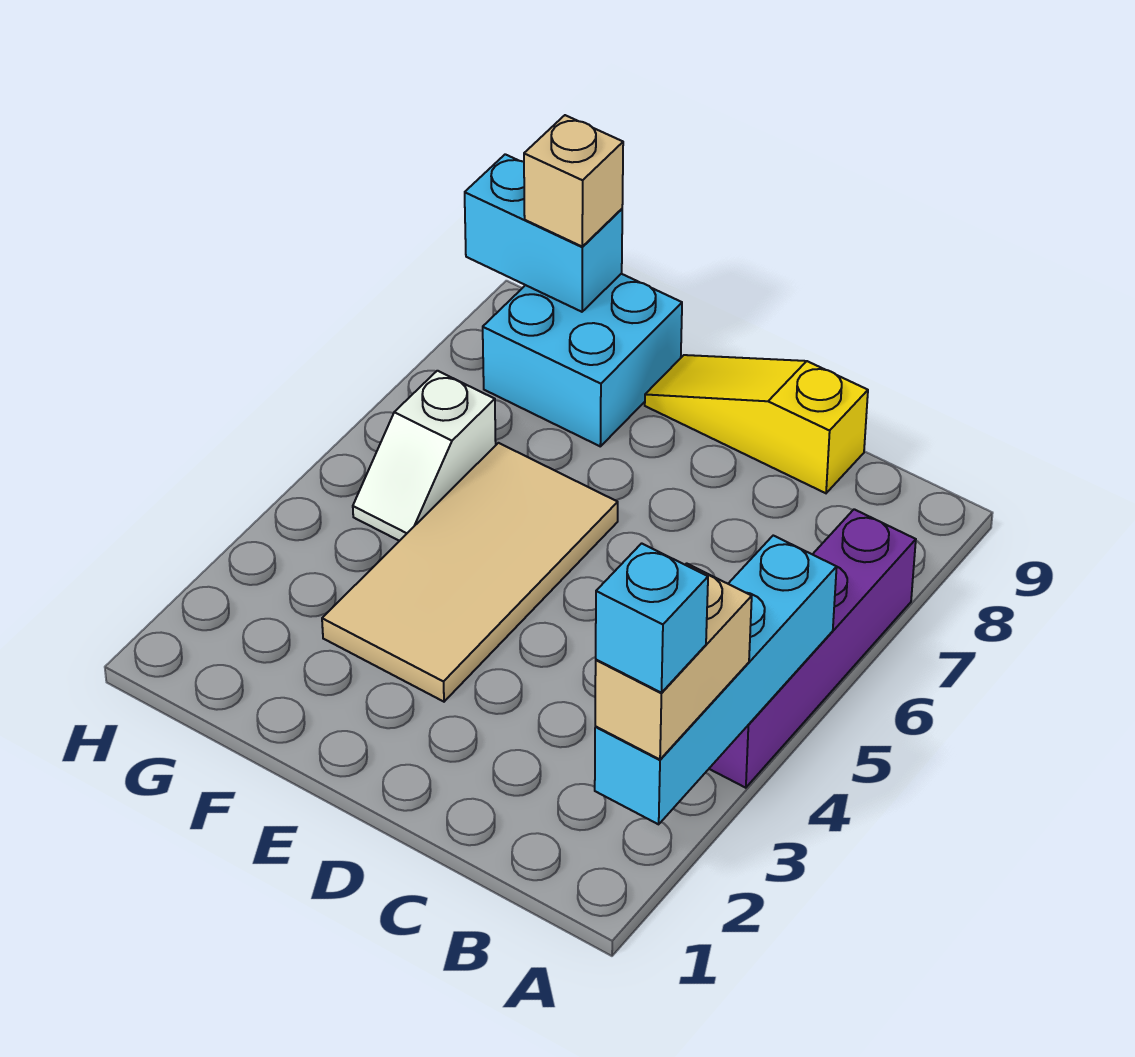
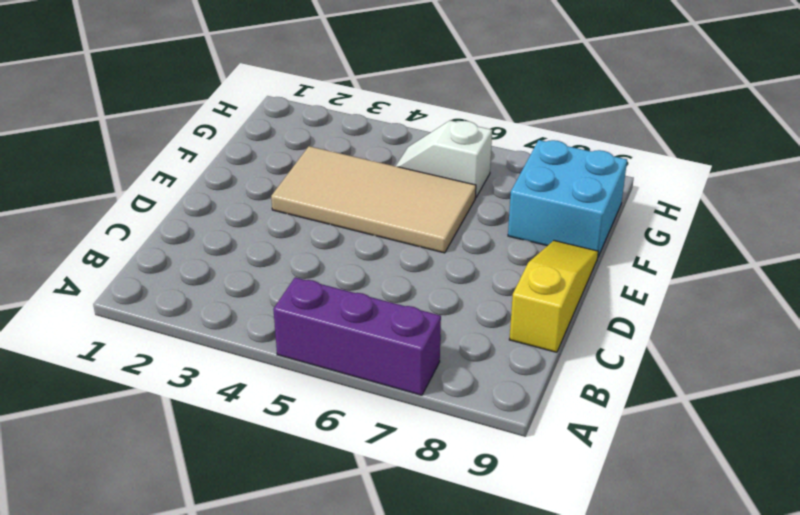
purple 1x3 brick [273,277,441,395] -> purple 1x4 brick [709,509,916,788]
none -> cyan 1x4 brick [595,536,837,824]
none -> cyan 1x2 brick [465,154,622,312]

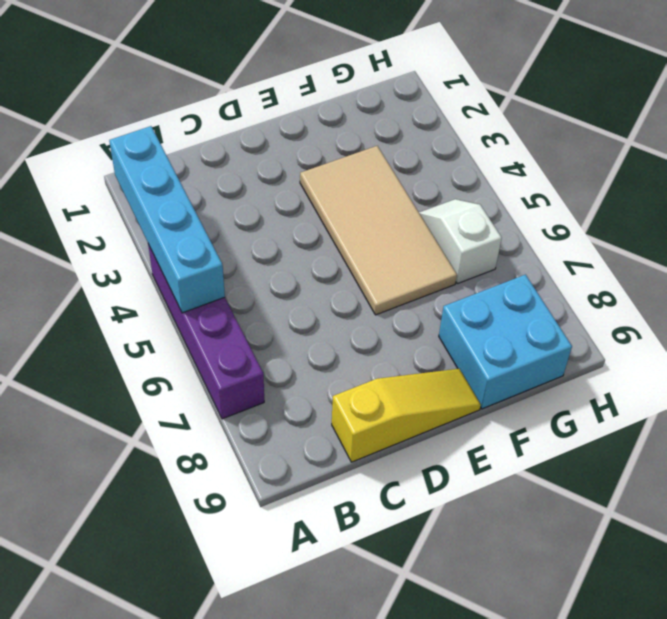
none -> cyan 1x2 brick [465,154,622,312]
none -> tan 1x2 brick [595,563,752,760]

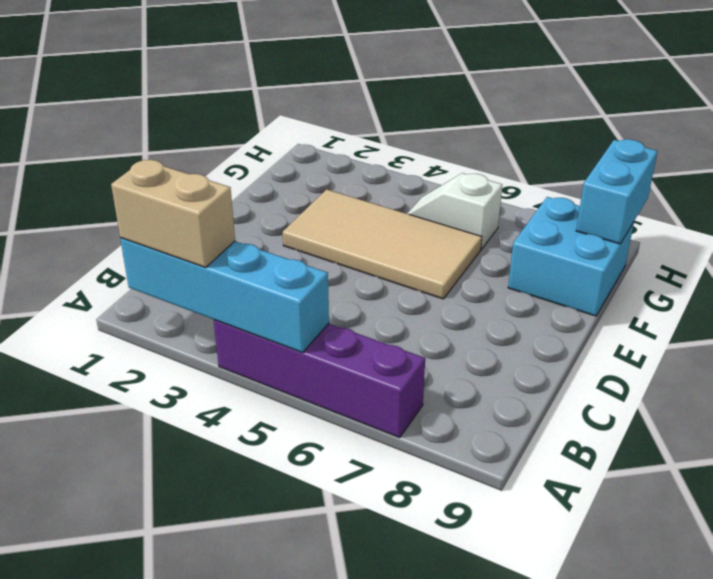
none -> yellow 1x3 slope [645,355,868,493]
none -> tan 1x1 brick [524,115,623,246]

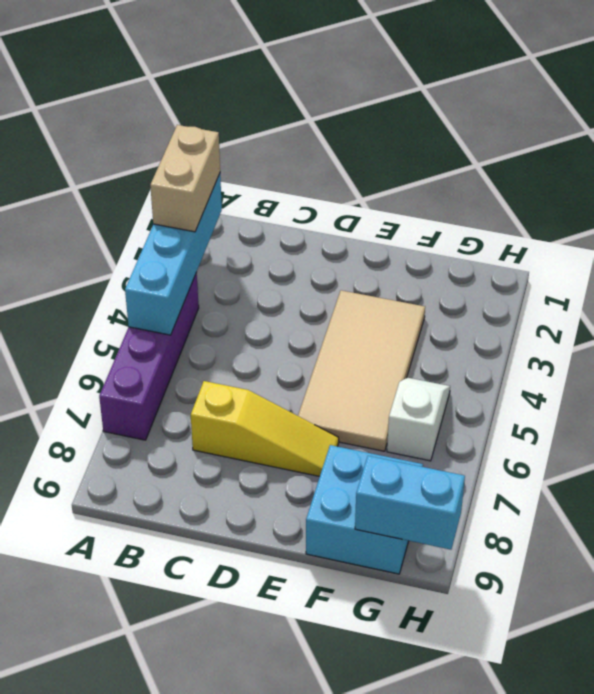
yellow 1x3 slope [191,381,339,476] -> yellow 1x3 slope moved to [645,355,868,493]
none -> tan 1x1 brick [524,115,623,246]
none -> cyan 1x1 brick [596,543,708,693]

